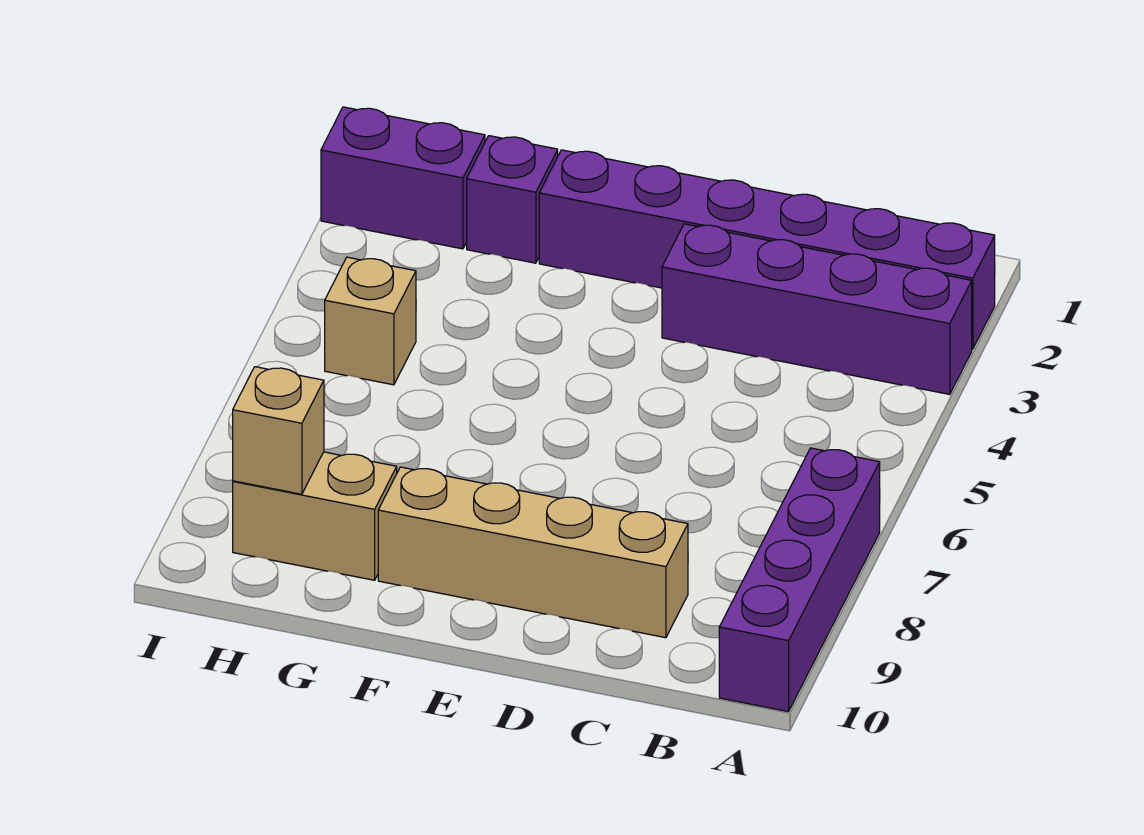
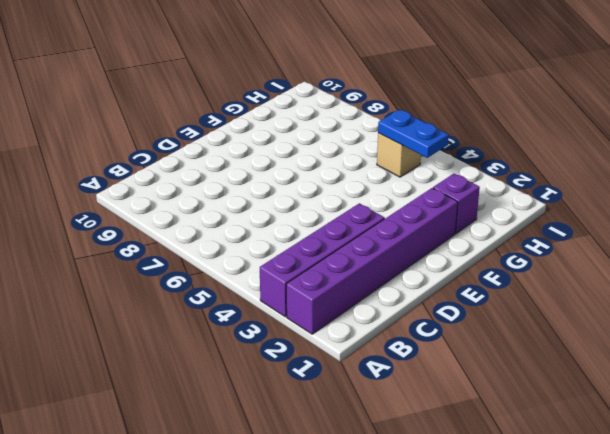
blue 1x2 plate [378,110,449,158] -> none
none -> purple 1x4 brick [719,448,880,712]
none -> tan 1x4 brick [378,467,688,638]

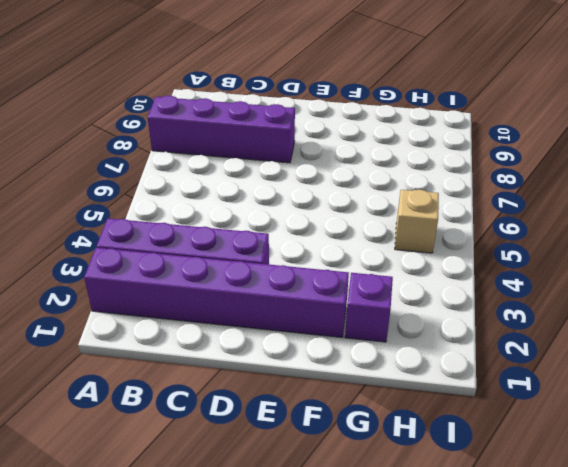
purple 1x4 brick [148,96,295,163] -> purple 1x4 brick turned to [719,448,880,712]
none -> tan 1x4 brick [378,467,688,638]
none -> tan 1x2 brick [233,452,397,580]

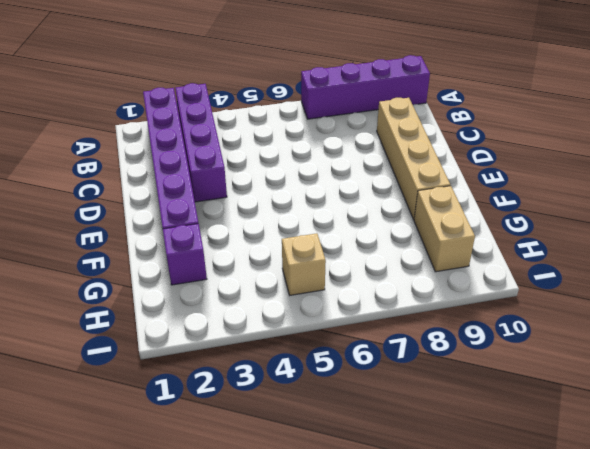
none -> purple 1x2 brick [321,107,485,249]
none -> tan 1x1 brick [233,367,324,494]

